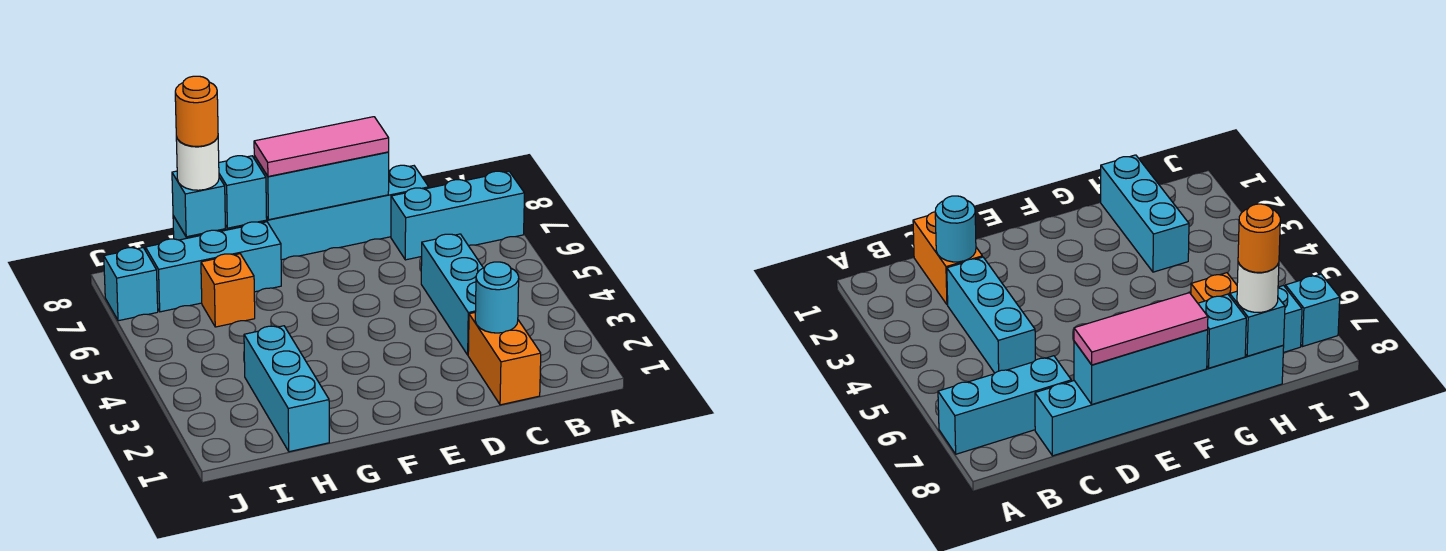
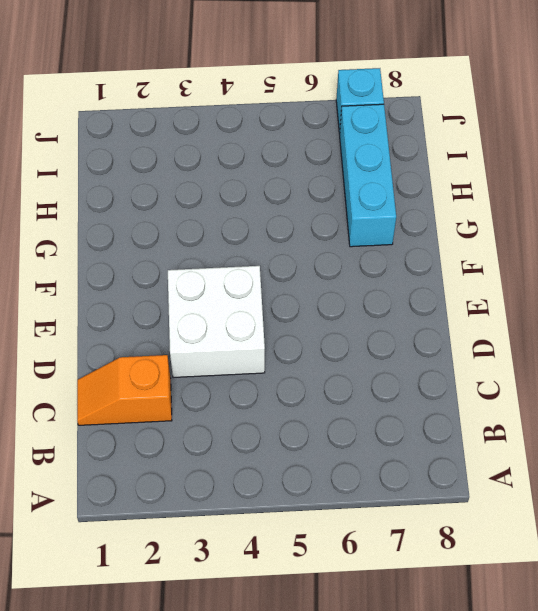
orange 1x2 slope [77,355,172,425] -> orange 1x2 brick [468,313,541,405]
white 2x2 brick [168,266,265,378] -> none
none -> cyan 1x3 brick [391,171,525,260]
none -> cyan 1x3 brick [421,234,483,355]
none -> cyan 1x6 brick [173,165,429,260]

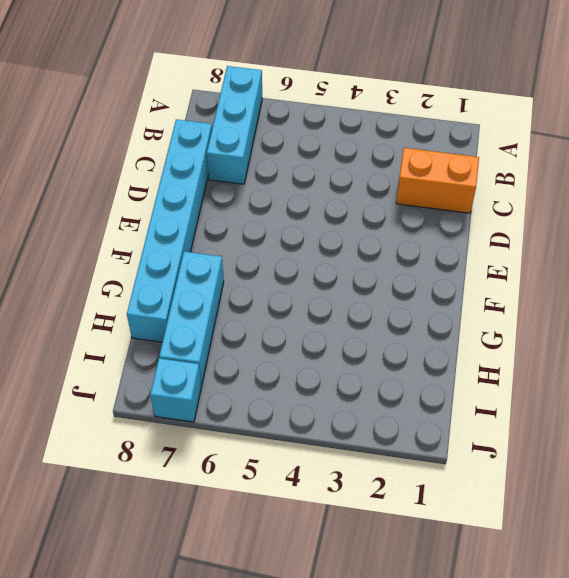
none -> cyan 1x3 brick [421,234,483,355]
none -> cyan 1x3 brick [244,326,329,452]
none -> orange 1x1 brick [201,254,255,327]

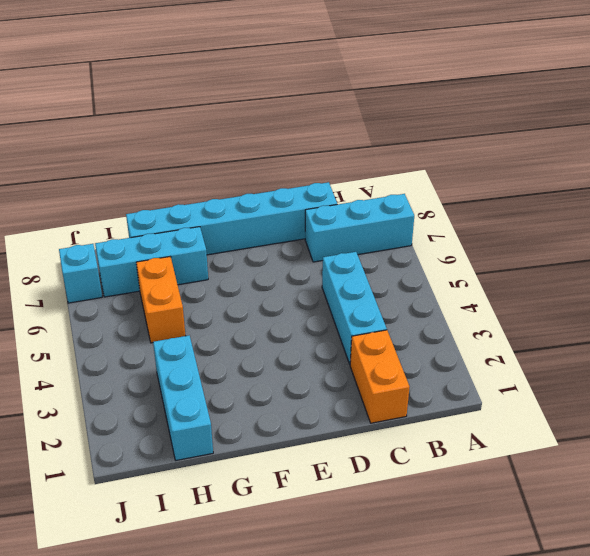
orange 1x2 brick [136,257,185,343] -> orange 1x1 brick [201,254,255,327]
none -> cyan 1x1 round brick [475,262,519,333]
none -> cyan 1x3 brick [254,152,389,220]
none -> cyan 1x1 brick [219,156,267,228]

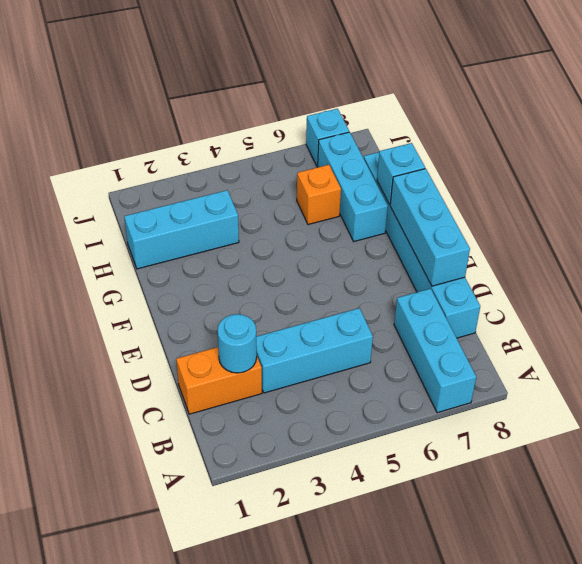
none -> cyan 1x1 brick [172,171,225,237]
none -> pink 1x3 tile [254,117,389,177]
none -> white 1x1 round brick [176,137,219,190]

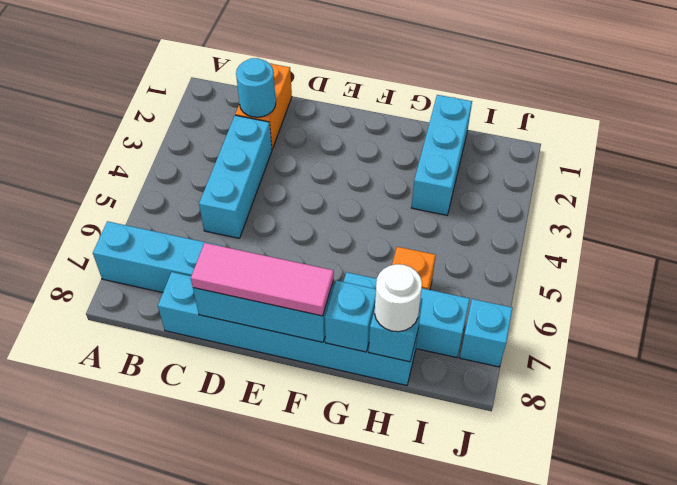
none -> orange 1x1 round brick [175,76,218,147]

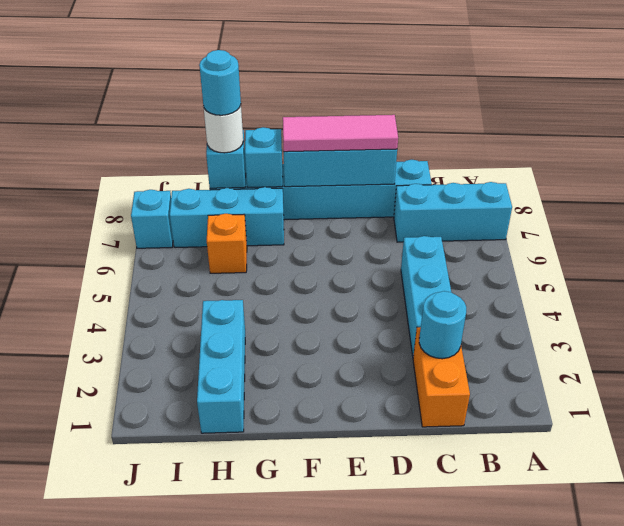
cyan 1x1 round brick [199,50,241,115] -> orange 1x1 round brick [175,76,218,147]

